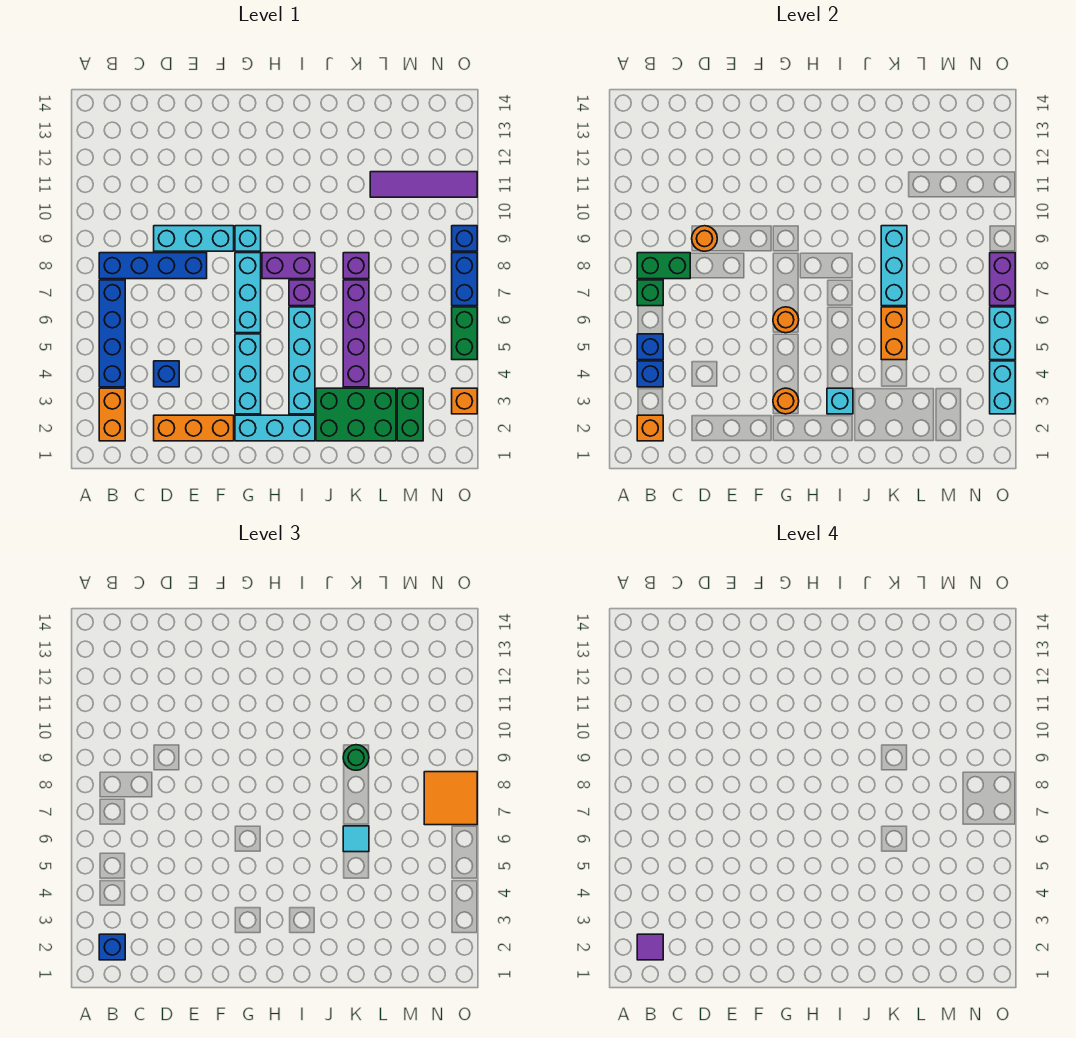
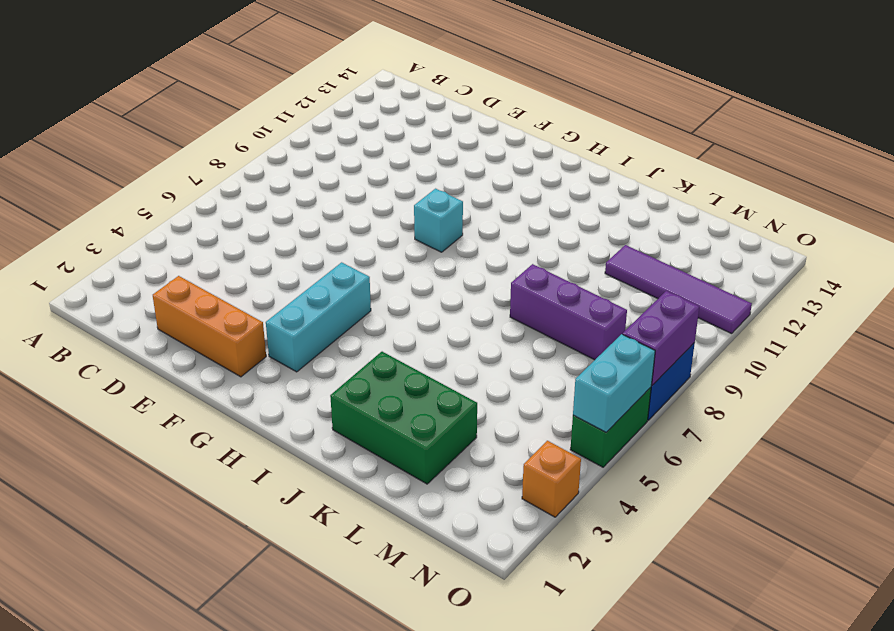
purple 1x3 brick [510,264,627,360] -> purple 1x1 brick [343,253,369,279]
none -> orange 1x2 brick [99,388,125,441]
none -> blue 1x4 brick [99,280,125,387]
none -> blue 1x4 brick [99,253,207,279]
none -> blue 1x1 brick [154,361,179,387]

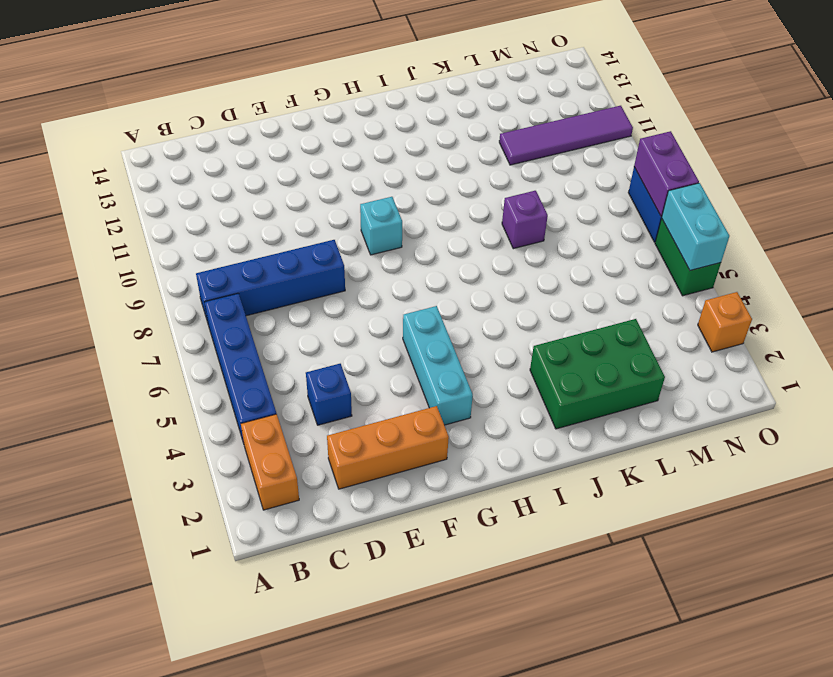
none -> cyan 1x3 brick [154,226,234,251]
none -> cyan 1x3 brick [235,415,315,441]
none -> cyan 1x3 brick [235,253,261,333]
none -> purple 1x2 brick [262,253,315,279]

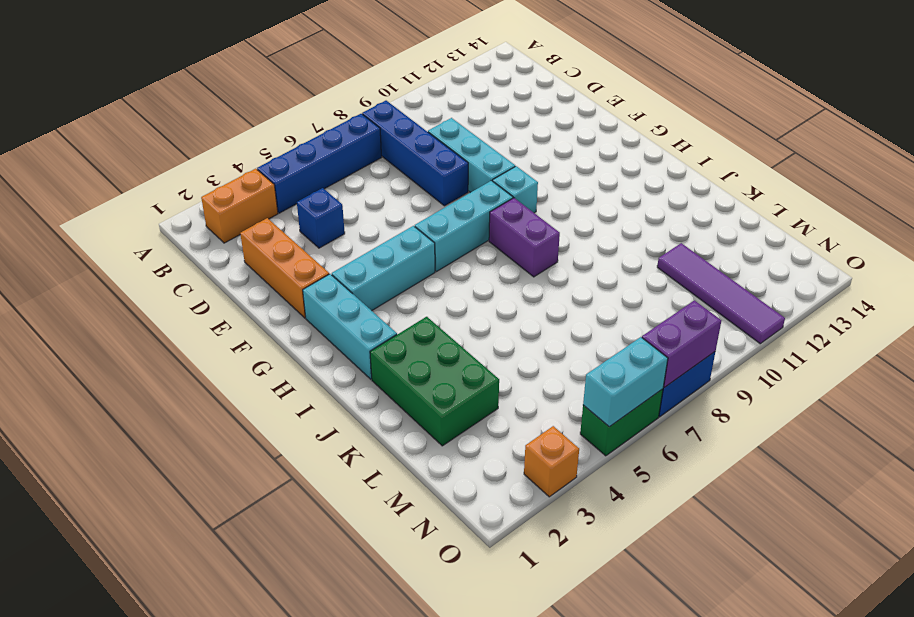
none -> cyan 1x4 brick [289,307,315,414]
none -> purple 1x1 brick [289,280,315,306]
none -> purple 1x4 brick [343,280,369,387]
none -> purple 1x1 brick [343,253,369,279]

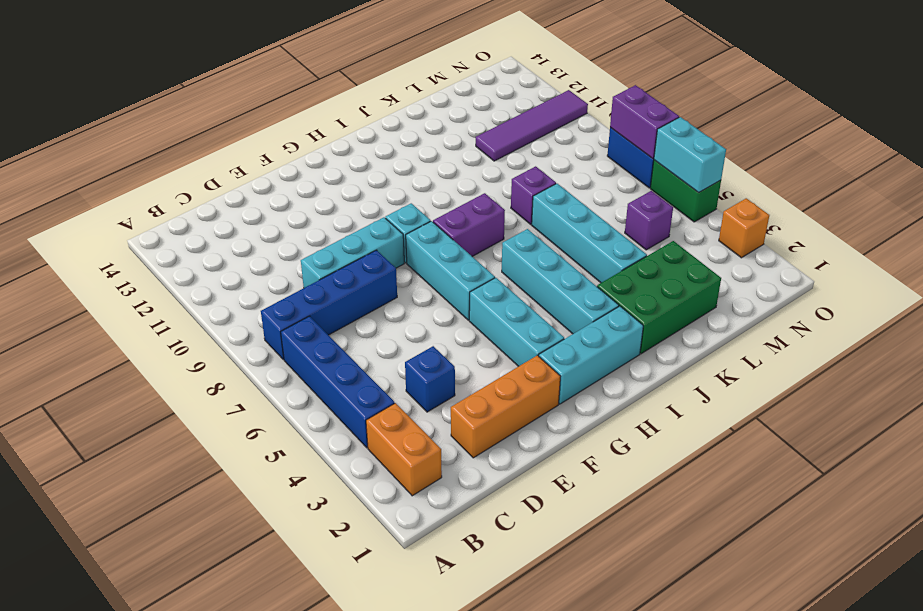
cyan 1x4 brick [532,184,647,283] -> purple 1x4 brick [343,280,369,387]
purple 1x1 brick [625,191,673,250] -> purple 1x1 brick moved to [289,280,315,306]
none -> green 1x2 brick [397,388,423,441]
none -> blue 1x1 brick [452,226,477,251]
none -> orange 1x1 brick [637,415,663,441]
none -> blue 1x1 brick [637,361,663,387]

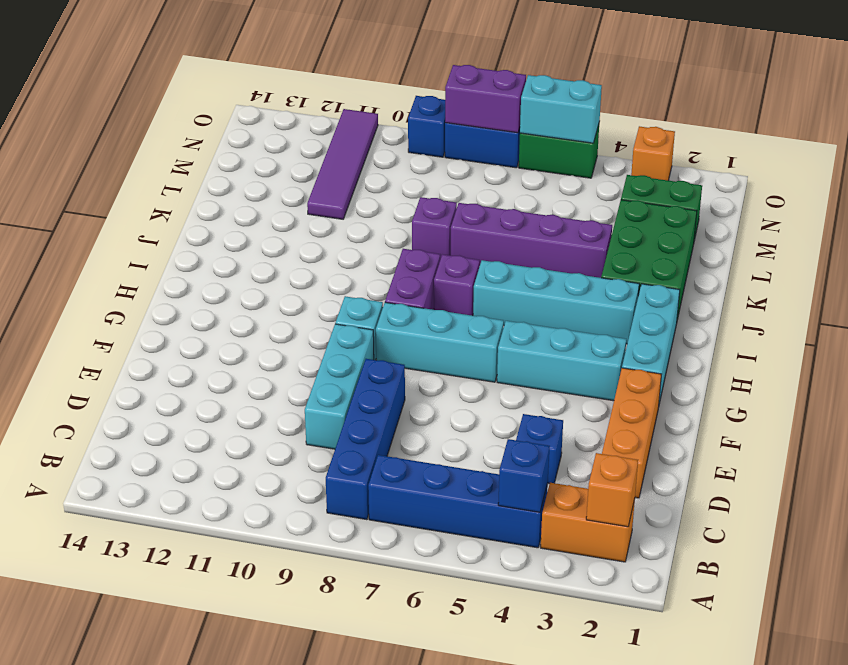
none -> blue 1x1 brick [637,334,663,360]
none -> green 1x1 brick [637,280,663,306]
none -> green 1x2 brick [637,253,690,279]
none -> orange 1x1 round brick [692,226,717,251]

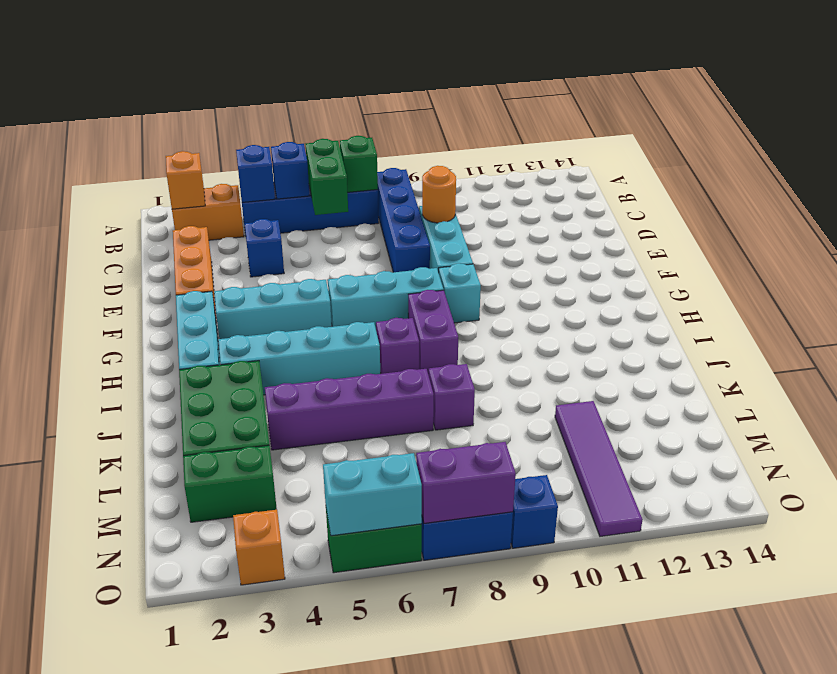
green 1x2 brick [306,139,348,215] -> green 1x2 brick moved to [637,253,690,279]
none -> orange 1x1 round brick [773,388,799,414]
none -> orange 1x1 round brick [773,307,799,333]
none -> cyan 1x1 brick [827,388,853,414]
none -> orange 1x2 brick [881,307,907,360]

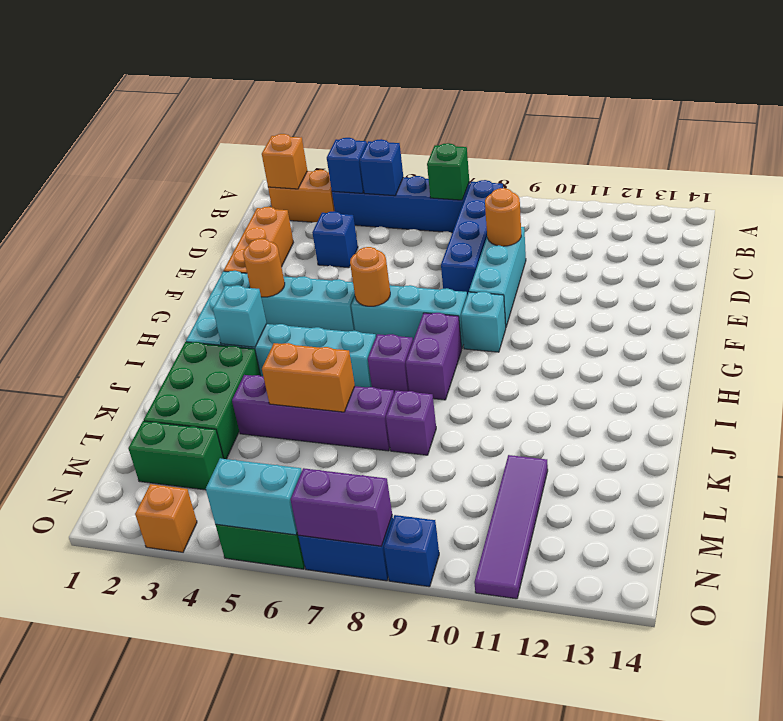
none -> green 1x2 brick [637,253,690,279]
none -> cyan 1x3 brick [881,226,907,306]
none -> cyan 1x2 brick [990,361,1015,414]
none -> blue 1x1 brick [99,934,125,960]

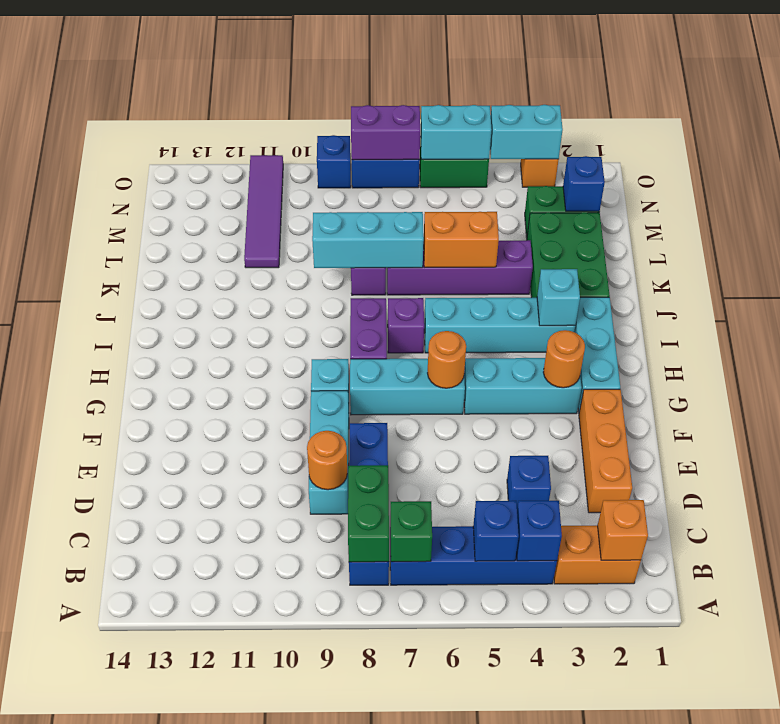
blue 1x1 brick [563,156,605,211] -> blue 1x1 brick moved to [99,934,125,960]
none -> cyan 1x1 tile [343,826,369,852]
none -> green 1x1 round brick [343,745,369,770]
none -> orange 2x2 tile [424,772,477,825]
none -> purple 1x1 tile [637,934,663,960]

